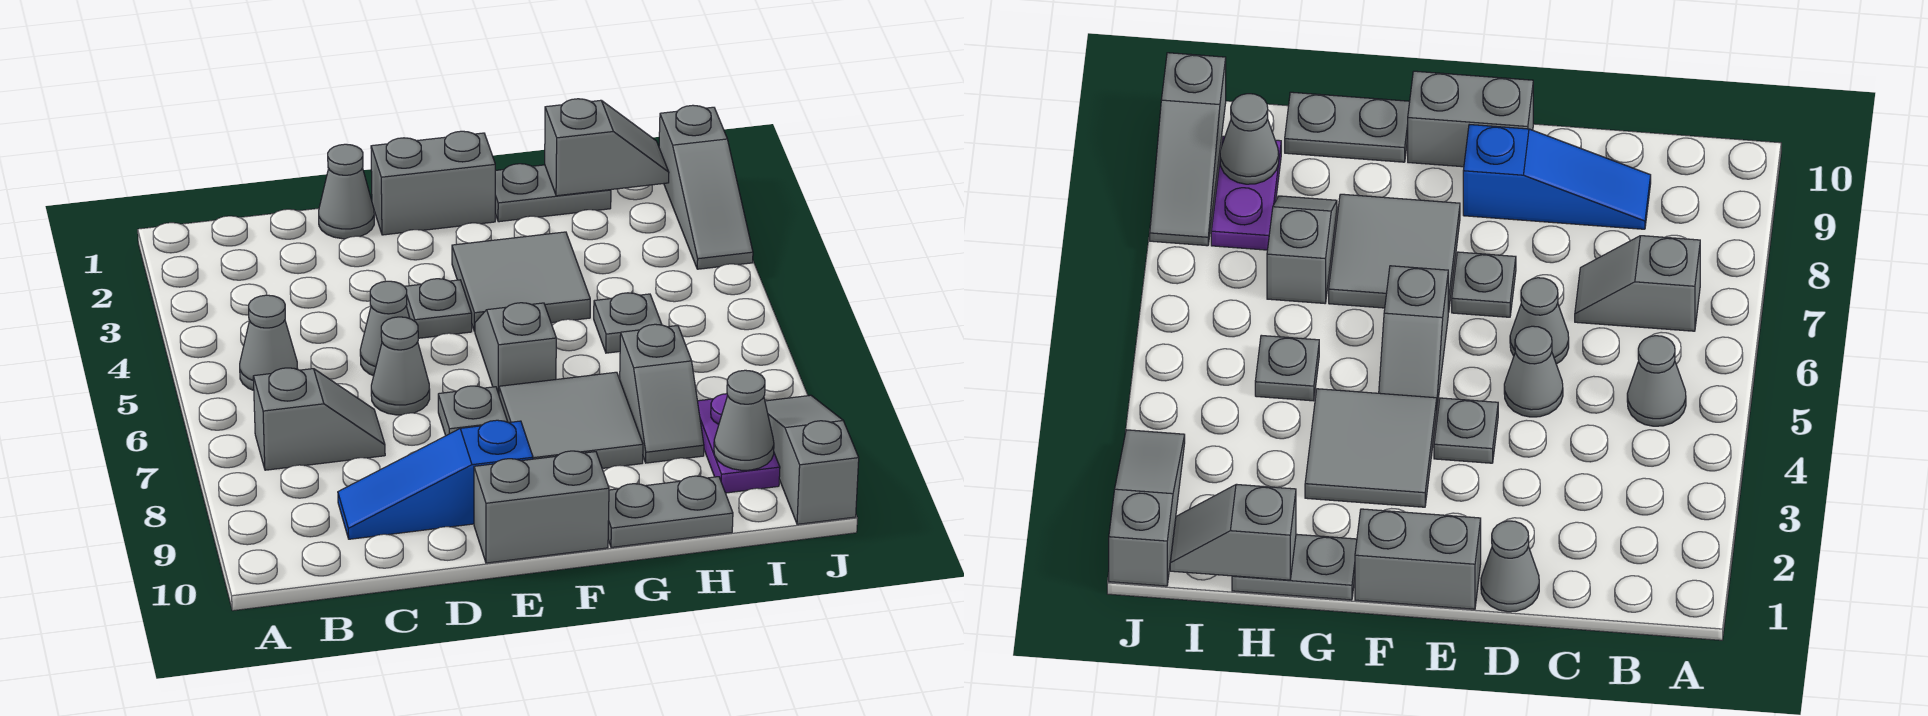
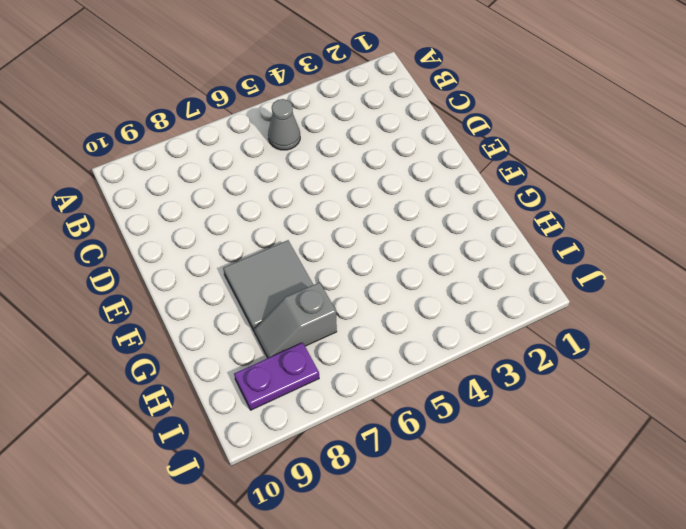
none -> grey 1x2 slope [253,368,385,470]
none -> blue 1x3 slope [338,420,533,539]
none -> grey 1x1 cone [319,144,374,239]

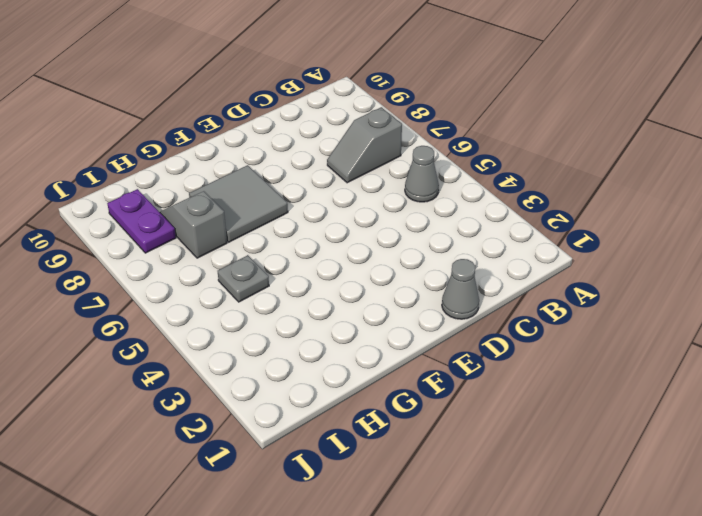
none -> blue 1x3 slope [338,420,533,539]
none -> grey 1x1 cone [360,281,410,376]
none -> grey 1x1 cone [371,317,430,415]

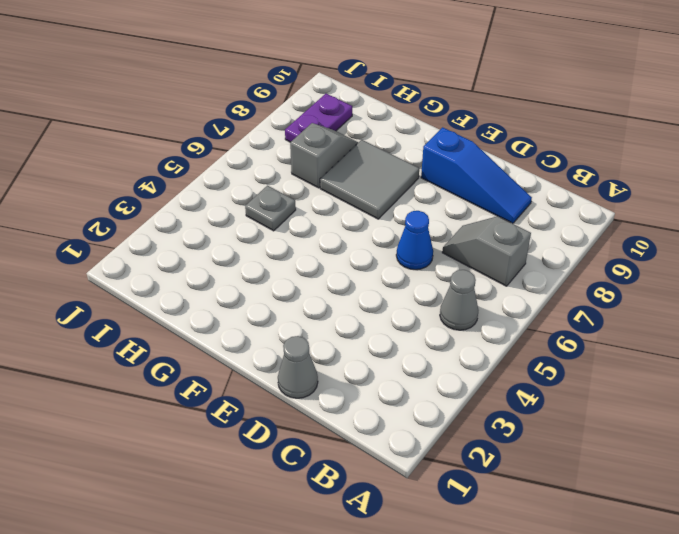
blue 1x1 cone [396,211,433,270] -> grey 1x1 cone [371,317,430,415]
none -> grey 1x1 cone [360,281,410,376]
none -> grey 1x2 brick [371,131,495,235]
none -> grey 1x1 plate [404,279,472,338]

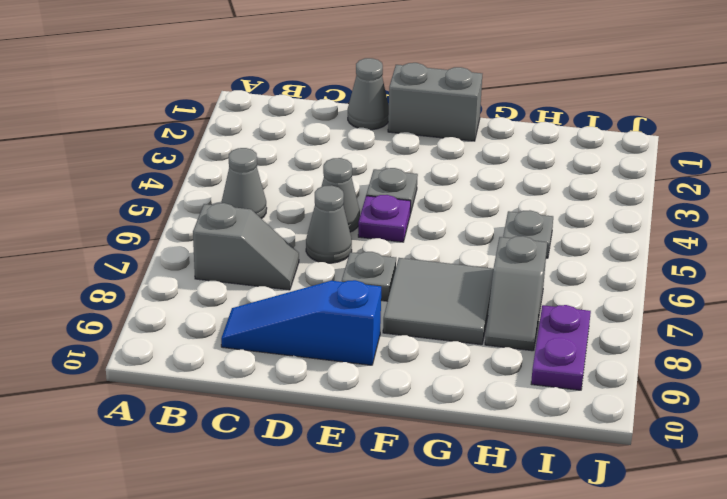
purple 1x1 plate [358,195,411,242] -> none
none -> grey 1x2 brick [474,451,609,563]
none -> grey 2x2 tile [452,232,590,331]
none -> grey 1x2 slope [475,303,556,394]

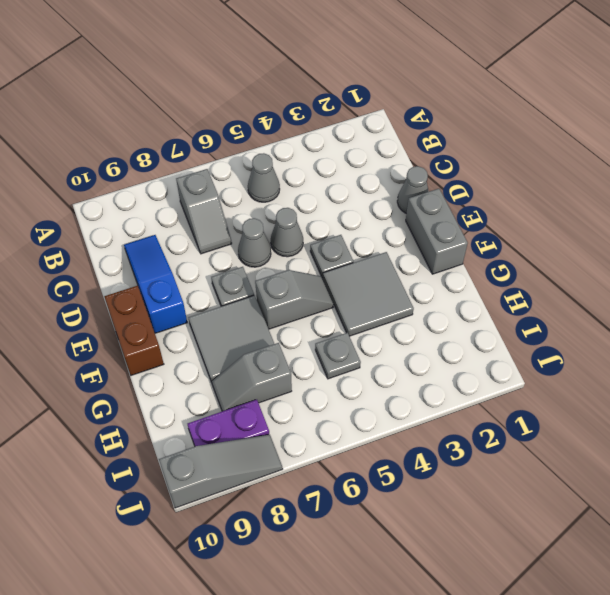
brown 1x2 brick [104,286,164,375] -> grey 1x2 brick [474,451,609,563]
none -> grey 1x2 plate [495,164,611,222]
none -> grey 1x2 plate [608,476,733,548]
none -> grey 1x3 slope [659,105,753,269]

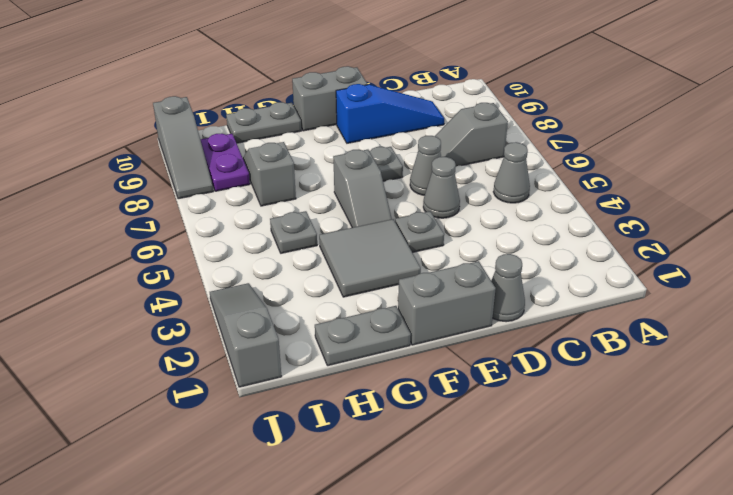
none -> grey 2x2 tile [499,372,643,468]
none -> grey 1x2 slope [545,99,669,196]
none -> grey 1x1 cone [714,370,774,470]

